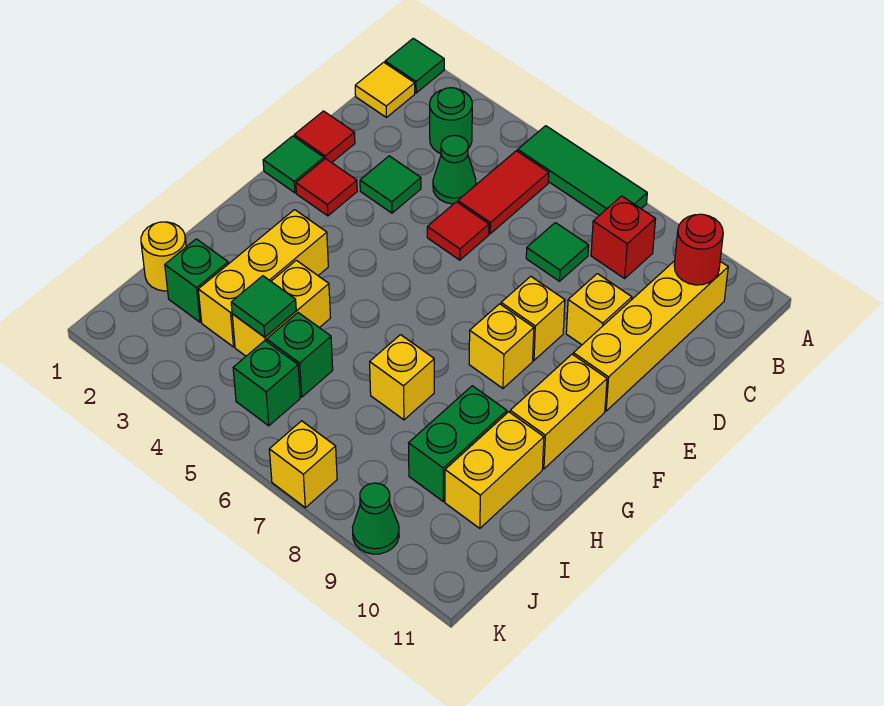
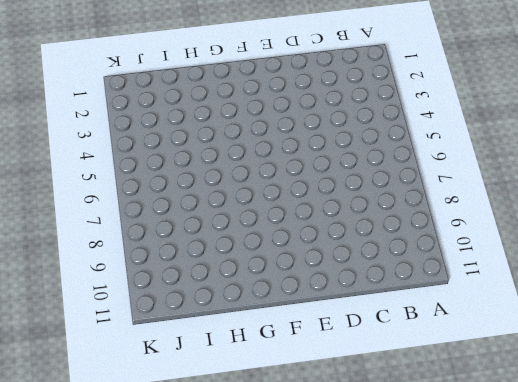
none -> green 1x1 tile [385,38,444,93]
none -> green 1x3 tile [518,126,647,215]
none -> yellow 1x1 tile [355,62,415,117]
none -> green 1x1 round brick [430,88,472,154]

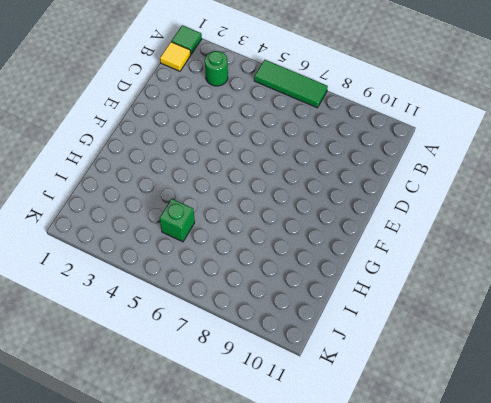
none -> red 1x2 tile [458,151,549,234]
none -> red 1x1 brick [591,196,656,278]
none -> yellow 1x4 brick [573,261,728,411]
none -> green 1x1 cone [433,136,476,204]

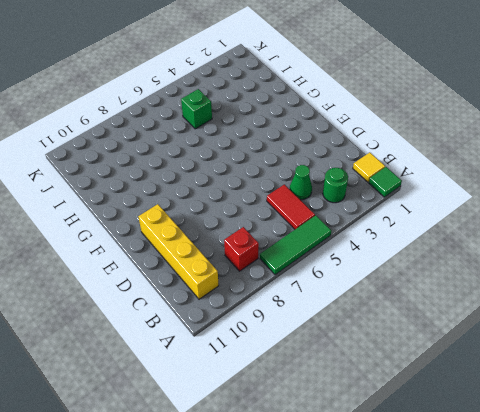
none -> green 1x1 tile [526,223,589,281]
none -> red 1x1 tile [294,111,355,163]
none -> green 1x1 tile [360,156,421,213]
none -> red 1x1 tile [427,202,489,260]

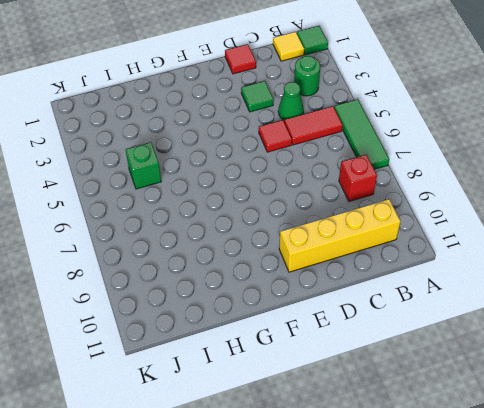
none -> green 1x1 tile [526,223,589,281]
none -> yellow 1x1 brick [566,274,632,345]
none -> green 1x1 tile [263,136,324,193]
none -> red 1x1 tile [296,158,357,216]

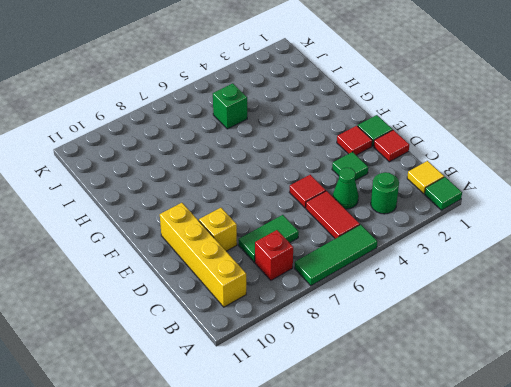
green 1x2 tile [239,215,299,262] -> green 1x1 tile [526,223,589,281]
none -> yellow 1x1 brick [501,276,565,360]
none -> yellow 1x1 brick [469,304,534,388]
none -> yellow 1x2 brick [510,354,607,469]
none -> yellow 1x3 brick [198,210,328,347]

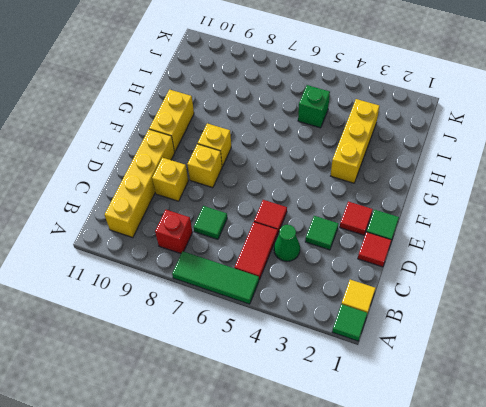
none -> green 1x1 round brick [430,88,472,154]
none -> yellow 1x2 brick [232,260,330,356]
none -> yellow 1x1 brick [370,335,434,420]
none -> green 1x2 brick [409,386,507,501]

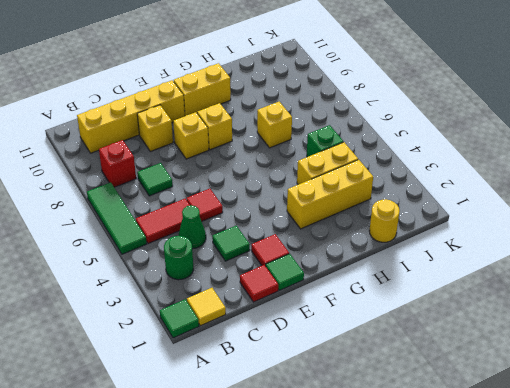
none -> green 1x2 brick [409,386,507,501]
none -> yellow 1x2 brick [445,412,544,528]
none -> green 1x1 brick [165,239,228,322]
none -> green 1x1 brick [233,341,300,426]

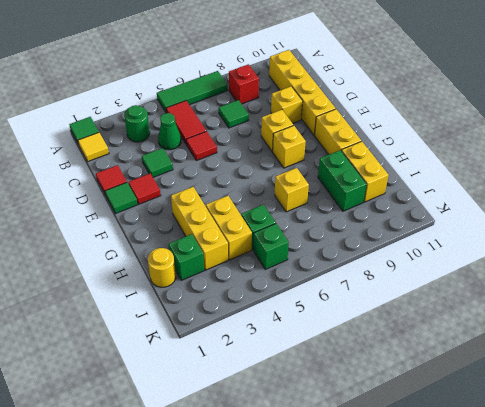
none -> yellow 1x1 brick [269,421,337,508]
none -> green 1x1 cone [353,483,399,554]
none -> red 1x1 round brick [674,214,723,285]
none -> green 1x1 tile [231,276,296,337]

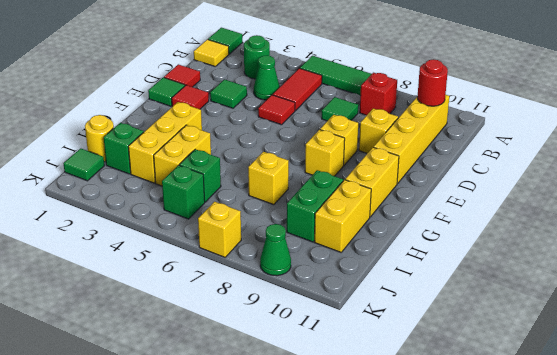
green 1x1 tile [63,148,104,181] -> green 1x1 tile moved to [231,276,296,337]

